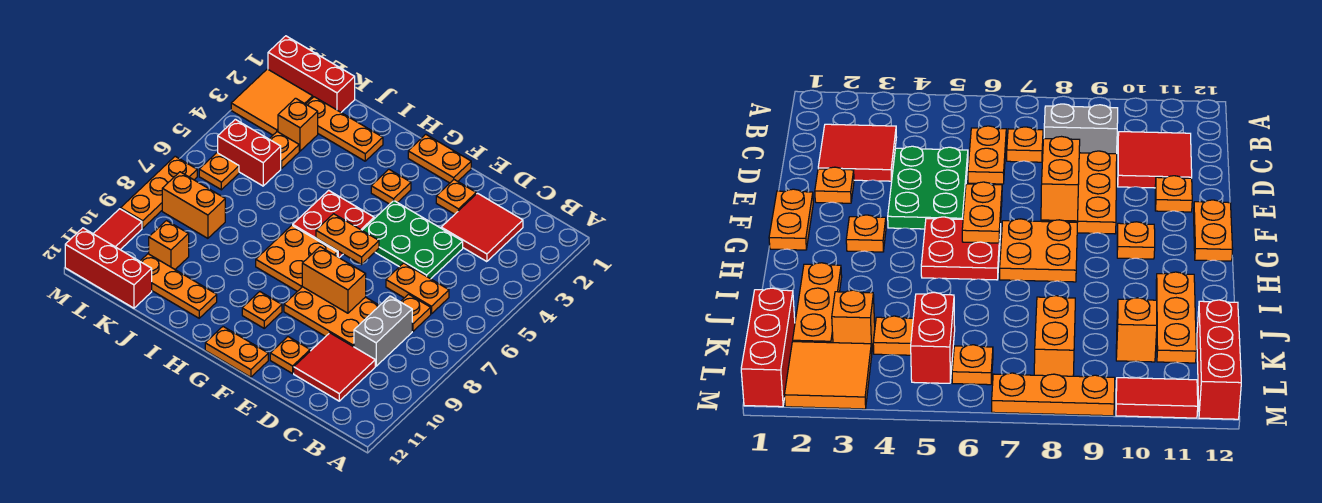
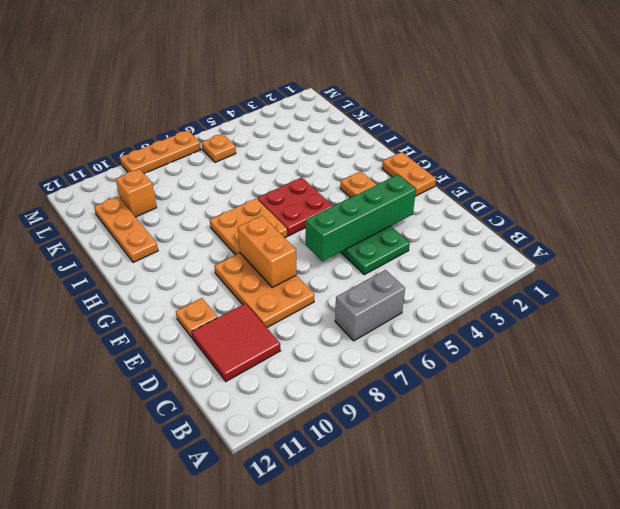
grey 1x2 brick [335,270,405,341] -> grey 1x2 brick moved to [354,296,412,366]
green 1x4 brick [306,175,416,262] -> none
none -> red 2x2 tile [441,193,523,262]
none -> orange 1x2 plate [386,263,449,314]
none -> orange 1x1 plate [401,294,431,331]
none -> orange 1x1 plate [436,180,476,214]

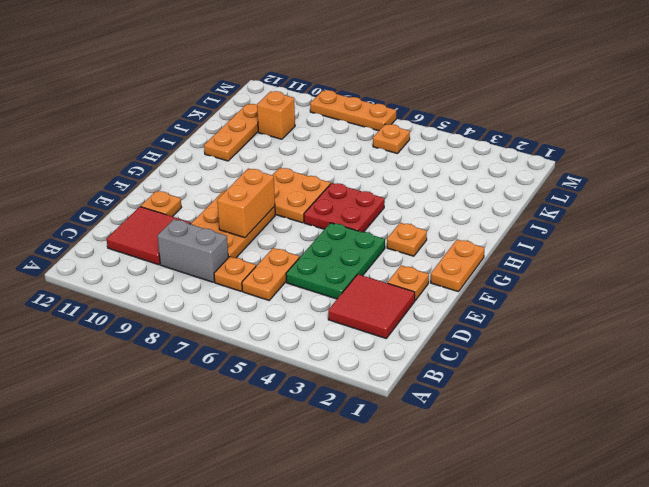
none -> orange 1x2 plate [205,327,268,377]
none -> orange 1x1 plate [242,292,282,328]
none -> orange 1x3 plate [306,97,383,161]
none -> red 1x3 brick [268,36,355,112]

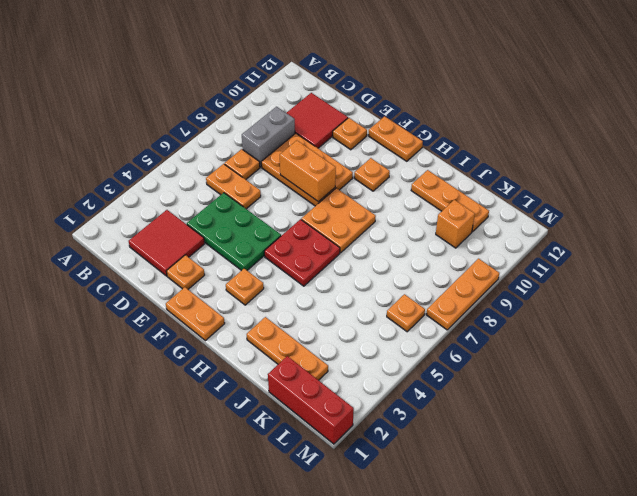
none -> orange 1x1 brick [278,98,318,151]
none -> orange 1x1 plate [269,132,299,169]
none -> red 1x2 brick [218,119,281,186]
none -> orange 1x2 brick [162,172,225,238]

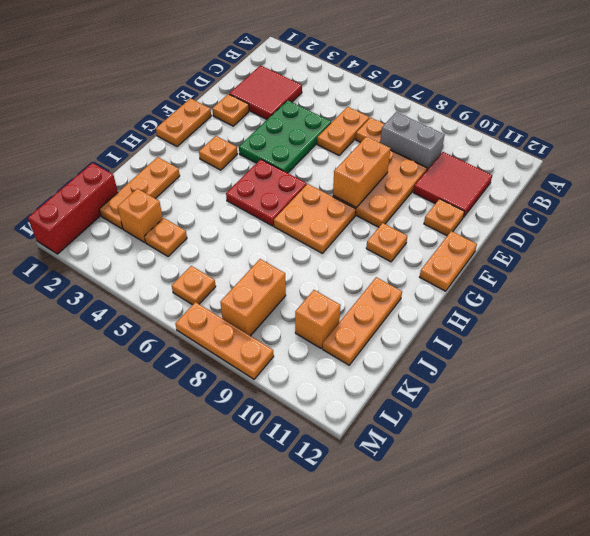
none -> red 1x2 brick [218,119,281,186]
none -> red 1x3 brick [65,228,152,308]
none -> orange 2x2 tile [231,69,313,135]
none -> red 1x2 tile [93,209,142,250]

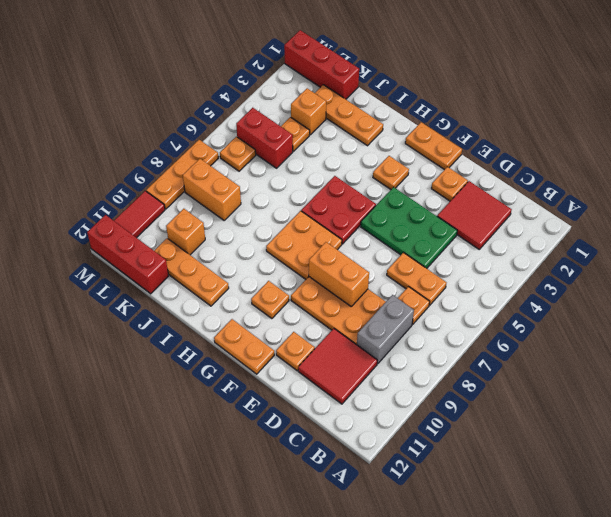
none -> orange 2x2 tile [231,69,313,135]
none -> orange 1x2 plate [316,214,379,265]

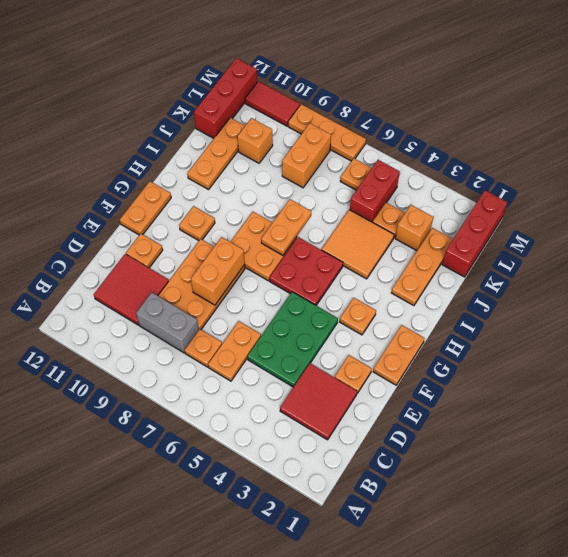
orange 1x2 plate [261,199,311,255] -> orange 1x2 plate moved to [316,214,379,265]
orange 2x2 tile [322,210,394,279] -> orange 2x2 tile moved to [231,69,313,135]

